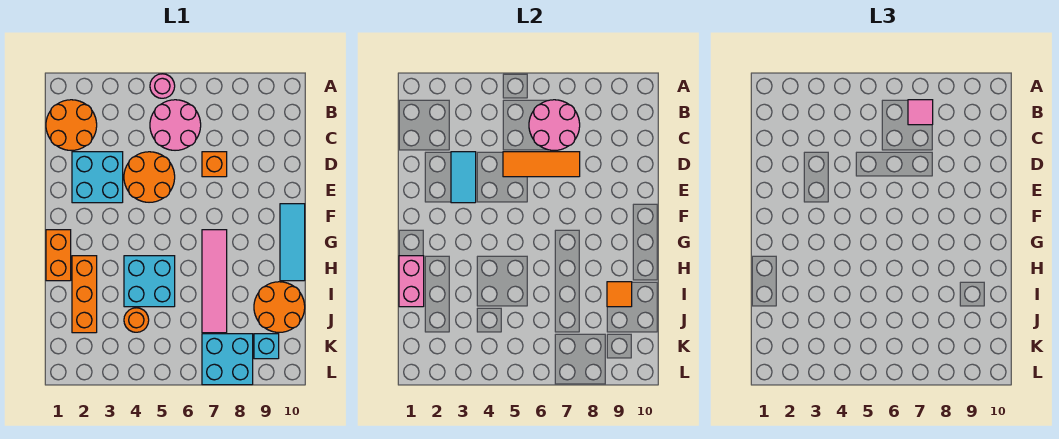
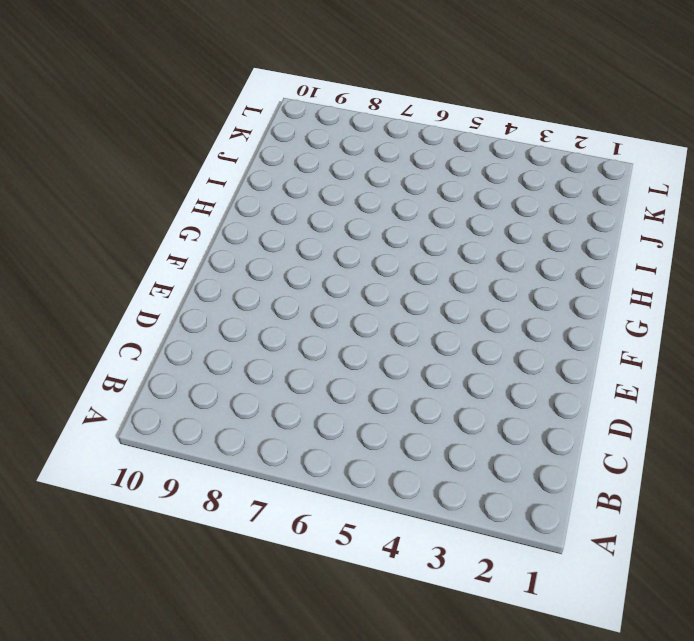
none -> pink 1x1 round brick [150,74,175,98]
none -> orange 2x2 round brick [46,100,97,150]
none -> pink 2x2 round brick [150,100,201,150]

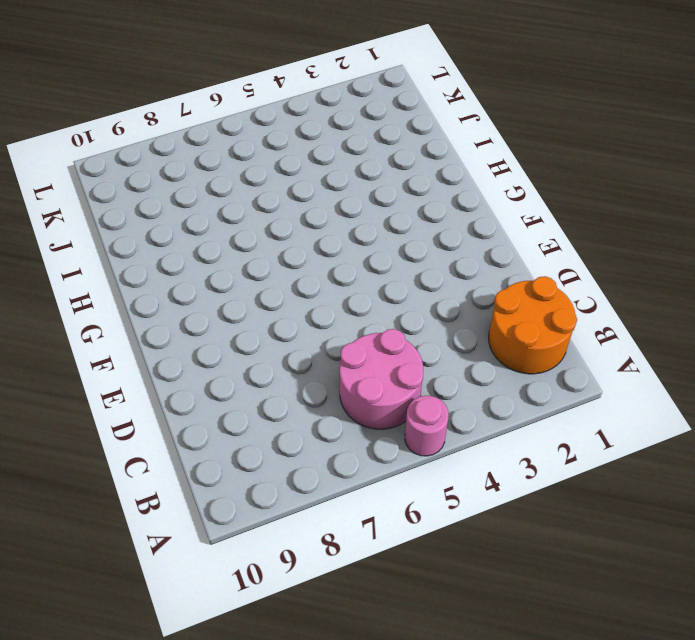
none -> cyan 2x2 brick [72,152,123,203]
none -> orange 2x2 round brick [124,152,175,202]
none -> orange 1x1 brick [202,152,227,177]

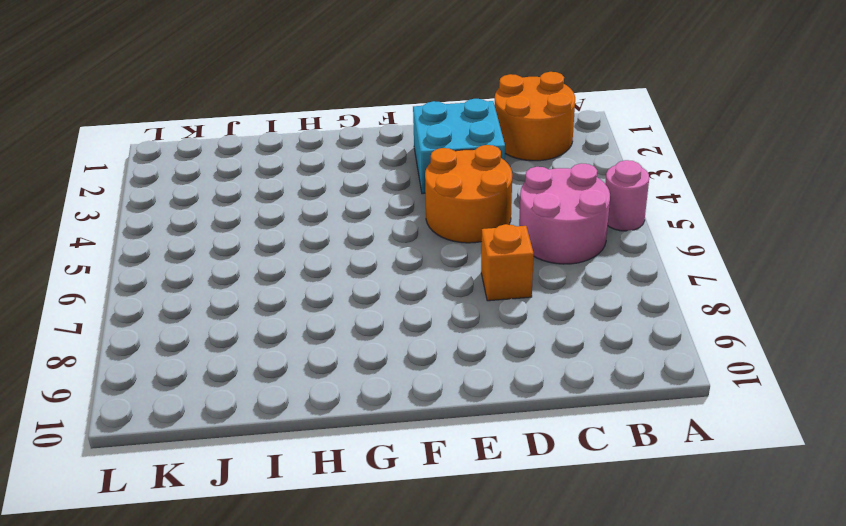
none -> cyan 1x3 tile [280,204,305,281]
none -> orange 1x2 brick [46,230,71,281]
none -> pink 1x4 tile [202,230,227,333]

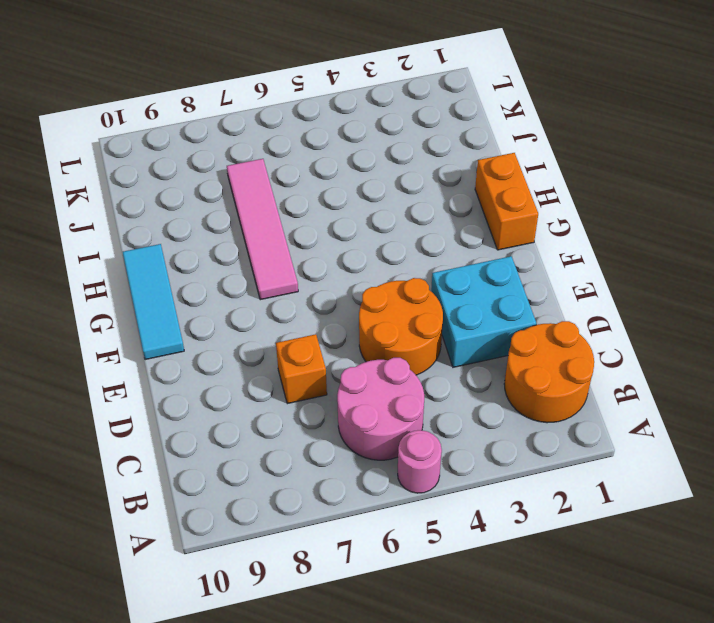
none -> orange 1x3 brick [72,256,97,333]
none -> cyan 2x2 brick [124,256,175,307]
none -> orange 2x2 round brick [254,282,305,332]

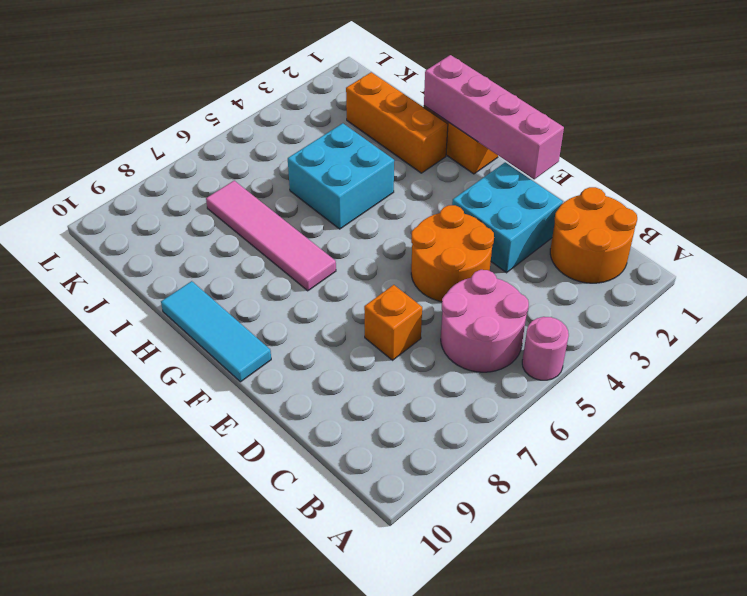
pink 1x4 brick [424,55,564,179] -> pink 1x2 brick [399,256,424,307]
none -> orange 2x2 round brick [254,282,305,332]
none -> orange 1x1 round brick [124,308,149,332]
none -> cyan 2x2 brick [202,334,253,385]

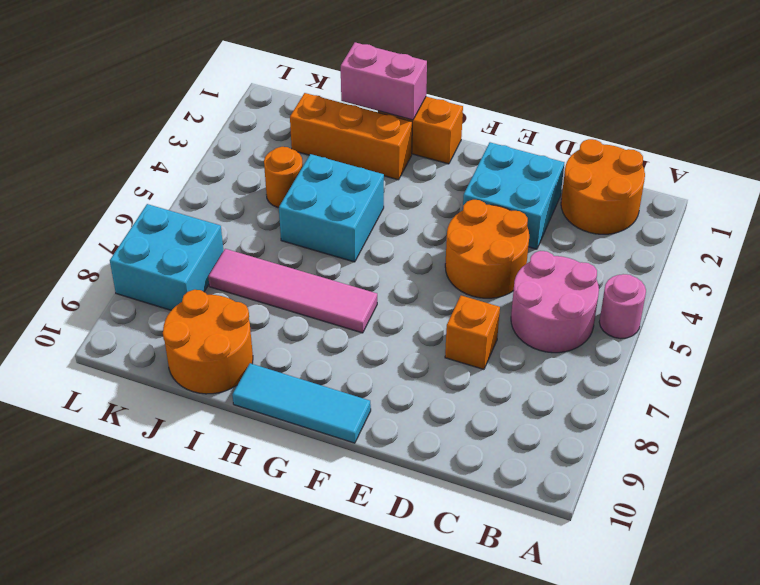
none -> cyan 1x1 brick [254,334,279,359]
none -> pink 2x2 round brick [529,100,580,150]
none -> cyan 1x2 tile [451,152,476,203]

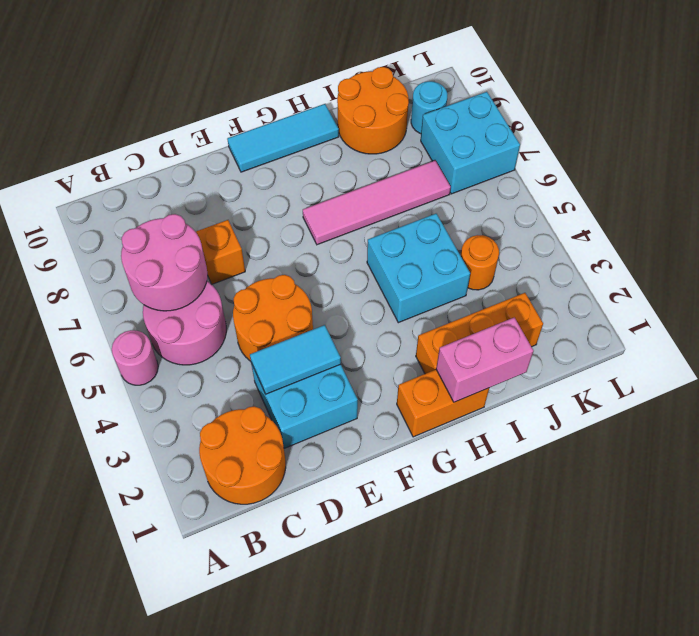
cyan 1x1 round brick [411,81,447,134] -> cyan 1x1 brick [254,334,279,359]
none -> orange 1x3 tile [503,152,580,177]
none -> orange 1x1 tile [607,282,632,307]
none -> pink 1x1 tile [908,100,933,125]

